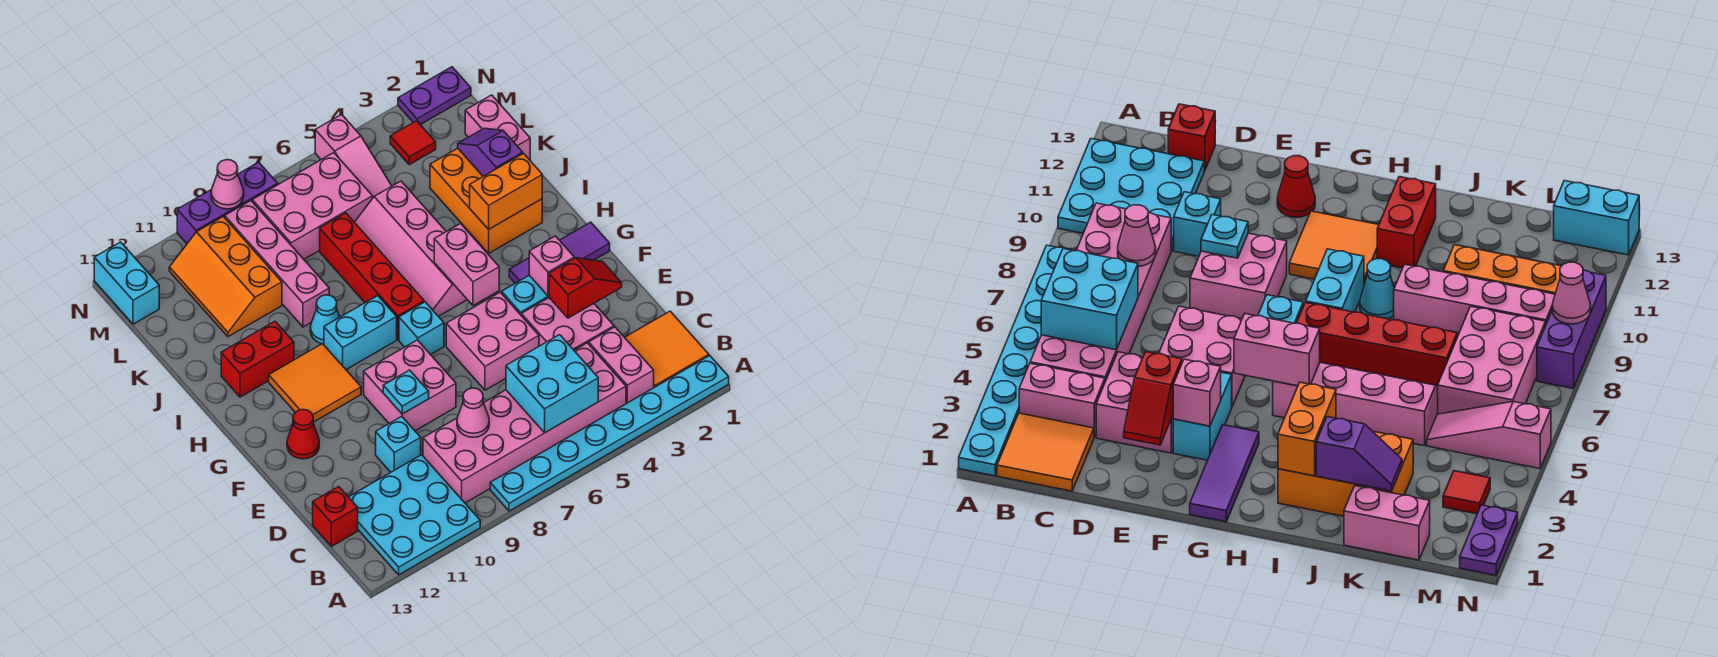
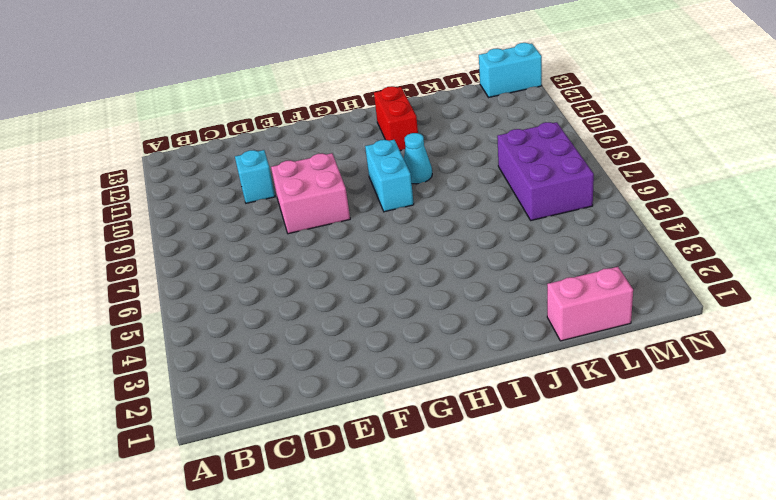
purple 2x3 brick [497,122,594,220] -> pink 2x3 brick [252,153,373,259]
none -> cyan 1x8 plate [490,356,729,511]
none -> cyan 3x3 plate [349,455,480,575]
none -> orange 2x2 tile [625,311,709,387]
none -> pink 1x2 brick [589,327,654,404]

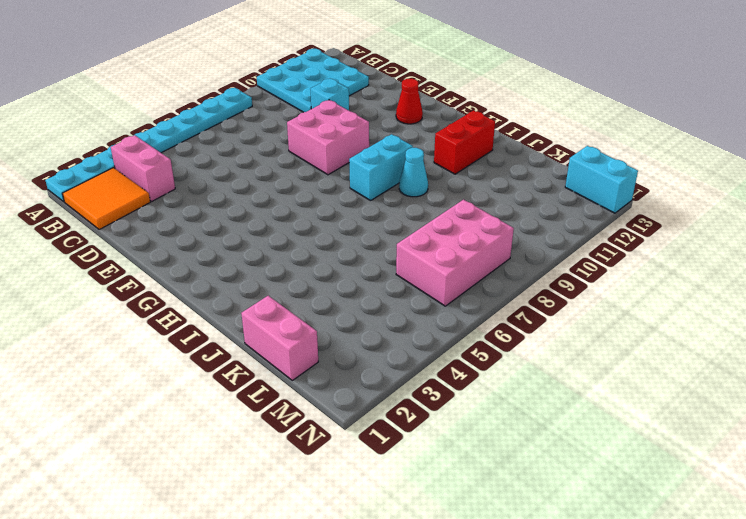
none -> pink 2x6 brick [423,343,626,503]
none -> red 1x1 brick [313,487,358,546]
none -> pink 2x2 brick [521,298,614,350]
none -> pink 2x2 brick [446,292,539,390]

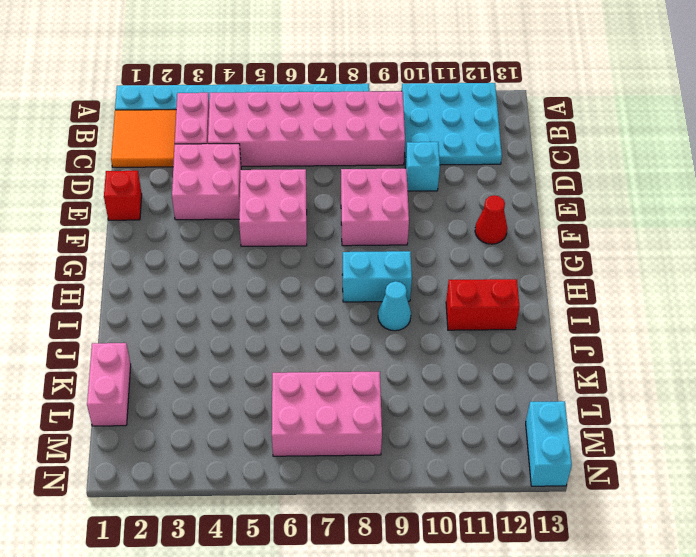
red 1x1 brick [104,171,142,220] -> red 1x1 brick moved to [313,487,358,546]
none -> cyan 1x2 brick [502,275,549,315]
none -> purple 1x3 tile [509,222,610,283]
none -> cyan 1x1 brick [399,302,444,355]
none -> orange 2x2 tile [269,344,361,422]

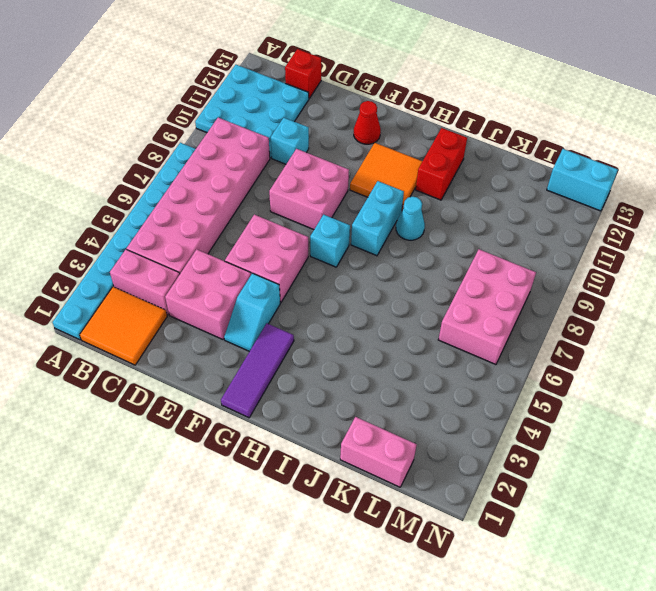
cyan 1x2 slope [224,273,280,351] -> cyan 1x2 brick [502,275,549,315]
none -> pink 2x4 slope [355,181,467,316]
none -> red 1x4 brick [320,213,424,339]
none -> orange 2x3 brick [430,148,542,253]
none -> pink 1x4 brick [225,201,329,327]

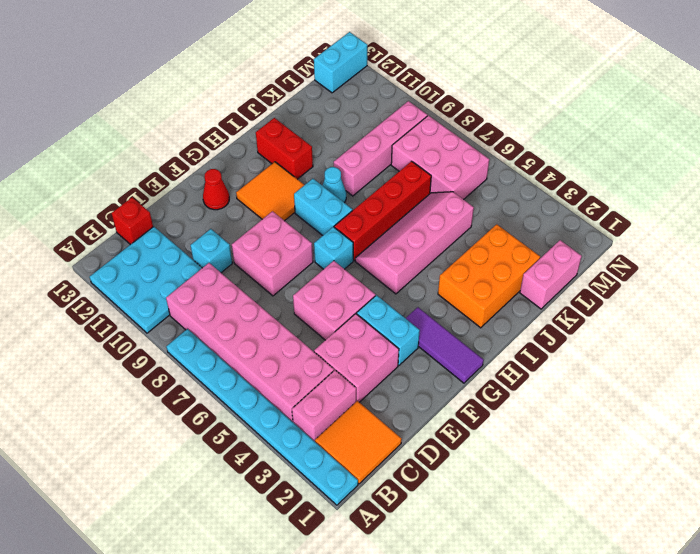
none -> orange 2x3 slope [169,216,282,337]
none -> pink 1x3 slope [315,114,392,197]
none -> red 1x1 tile [390,121,436,165]
none -> purple 1x2 plate [398,67,471,125]

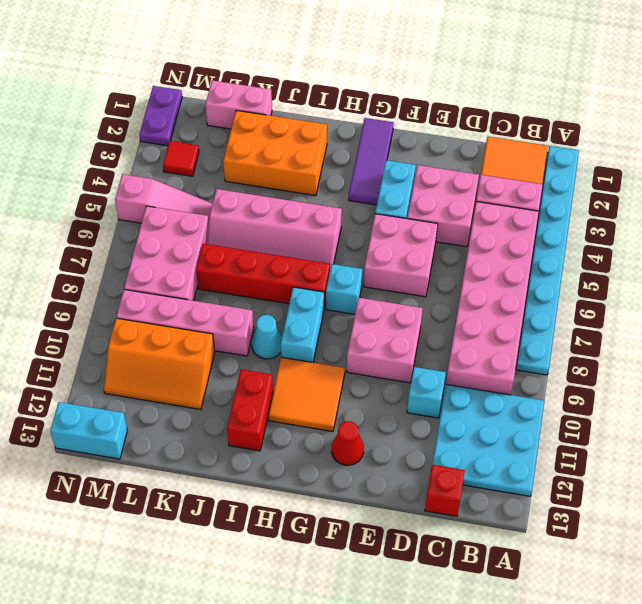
none -> purple 1x3 brick [177,162,278,244]
none -> cyan 2x2 brick [506,335,598,433]
none -> pink 1x1 cone [457,388,489,437]
none -> red 1x2 slope [549,258,622,318]

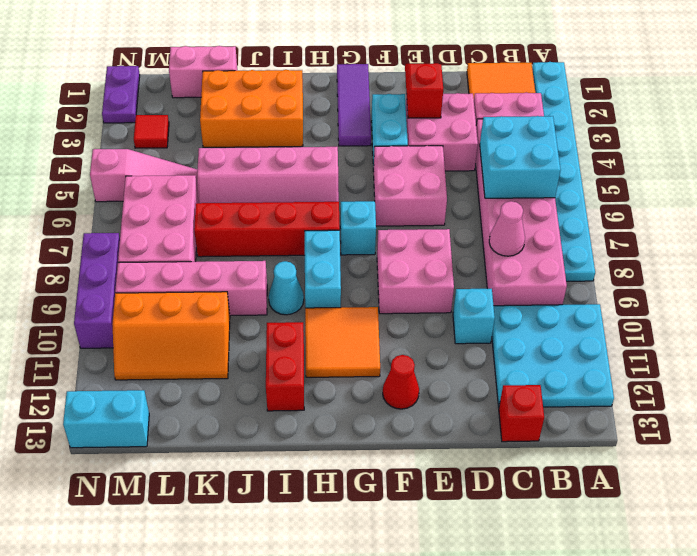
none -> cyan 1x1 plate [383,370,429,414]
none -> pink 1x1 brick [529,236,574,296]
none -> pink 1x2 brick [434,224,499,306]
none -> orange 1x2 brick [470,154,542,229]

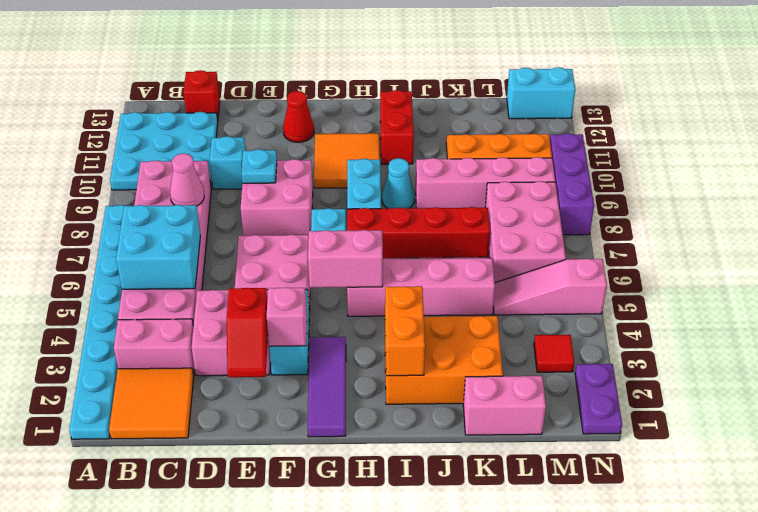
none -> purple 1x2 slope [458,128,523,176]
none -> pink 1x1 cone [211,160,244,209]

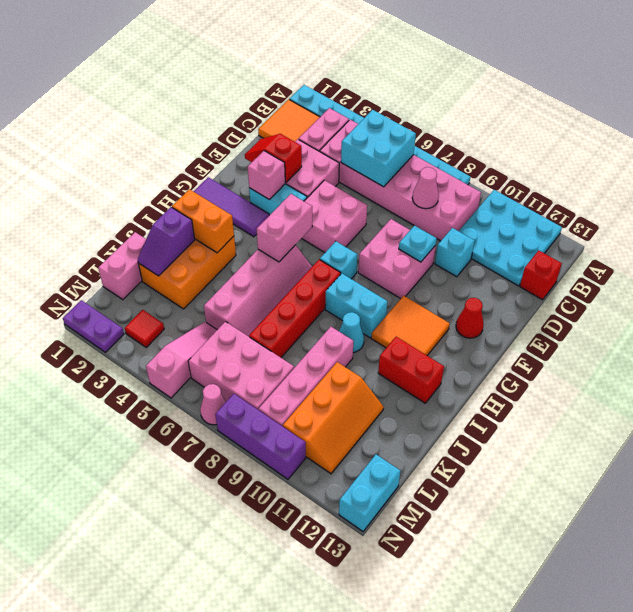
pink 1x1 cone [200,384,226,425] -> pink 1x1 cone moved to [211,160,244,209]

